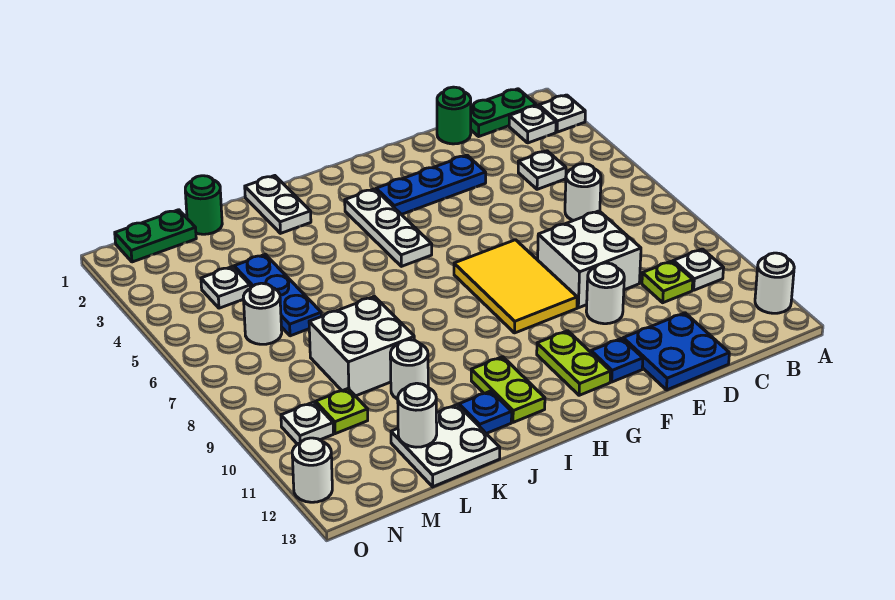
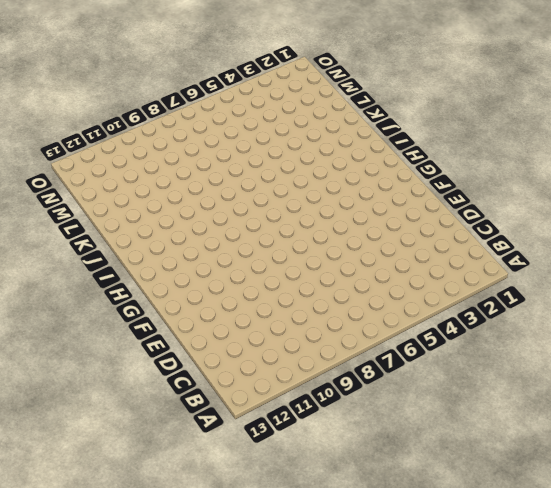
none -> white 1x1 plate [539,95,585,132]
none -> white 1x1 round brick [755,253,794,313]
none -> green 1x2 plate [471,89,537,136]
none -> white 1x1 plate [509,106,556,143]

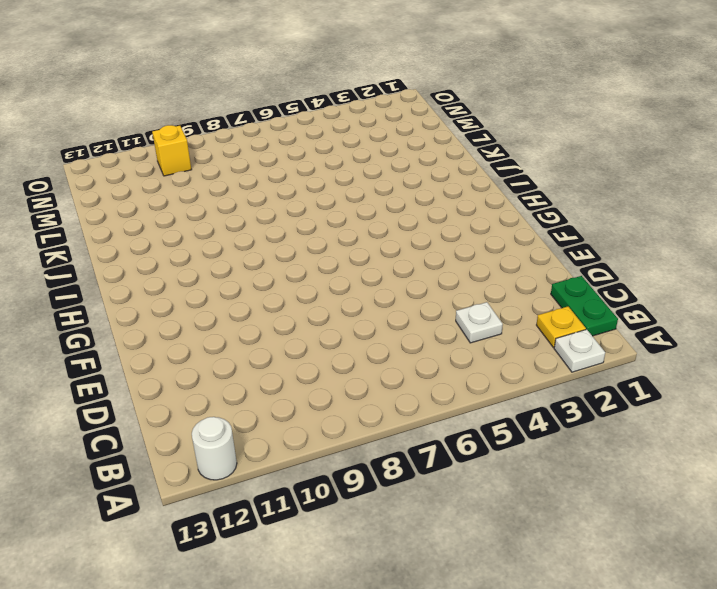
yellow 1x1 plate [537,307,586,348] -> white 1x1 plate [509,106,556,143]
yellow 1x1 brick [152,125,192,176] -> white 1x1 plate [281,402,333,444]
none -> white 1x1 plate [673,249,724,290]
none -> white 1x1 round brick [565,164,601,220]
none -> lime 1x1 plate [642,261,693,303]
none -> green 1x1 round brick [437,87,471,144]

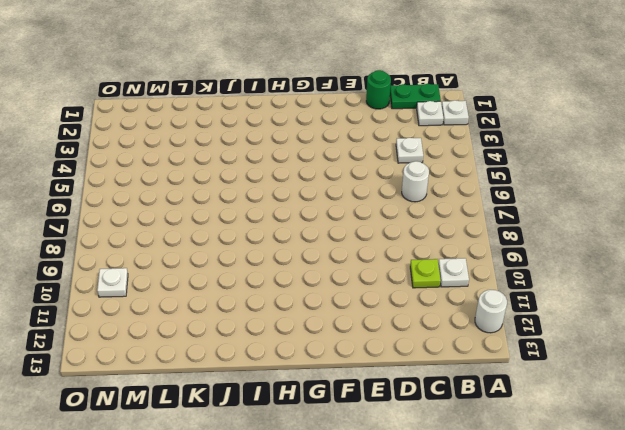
none -> white 2x2 brick [538,211,641,308]
none -> blue 2x2 plate [623,313,729,390]
none -> blue 1x3 plate [376,155,486,215]
none -> white 1x1 round brick [586,263,624,324]

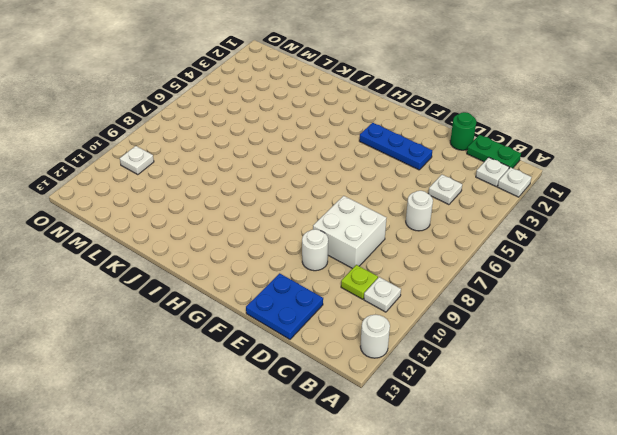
none -> yellow 2x3 tile [454,240,577,333]
none -> blue 1x1 plate [591,338,643,382]
none -> lime 1x2 plate [537,331,611,395]
none -> white 1x3 plate [345,189,432,266]

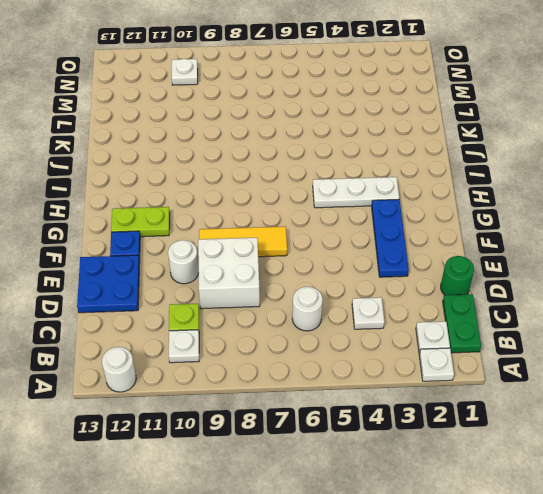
yellow 1x3 tile [199,226,287,257] -> yellow 2x3 tile [454,240,577,333]
none -> lime 1x2 plate [471,357,545,422]
none -> white 1x2 plate [245,176,311,233]
none -> blue 1x1 plate [459,391,512,433]
none -> white 2x2 brick [309,297,414,396]

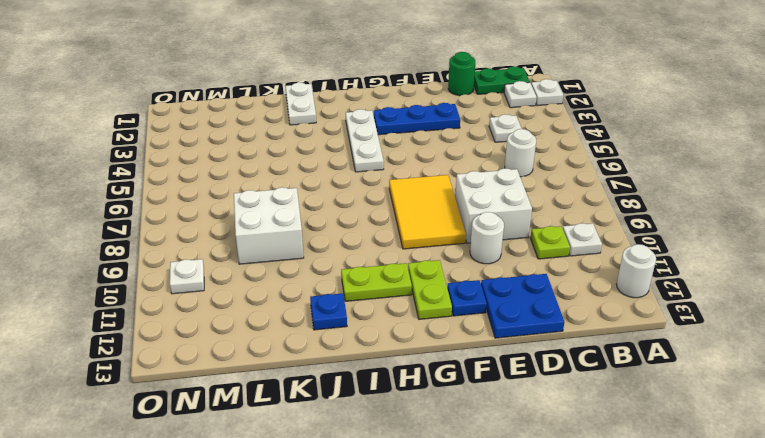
lime 1x2 plate [341,263,412,301] -> lime 1x2 plate turned to [471,357,545,422]
none -> white 1x1 round brick [390,340,428,399]
none -> white 2x2 plate [391,404,500,487]
none -> green 1x1 round brick [185,176,222,234]
none -> blue 1x3 plate [234,254,321,336]

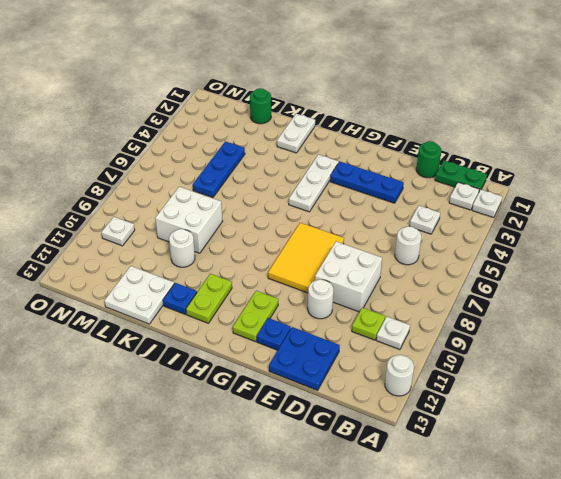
none -> green 1x2 plate [115,210,196,262]
none -> white 1x1 plate [201,266,250,308]
none -> white 1x1 round brick [243,283,282,344]
none -> lime 1x1 plate [316,389,368,434]

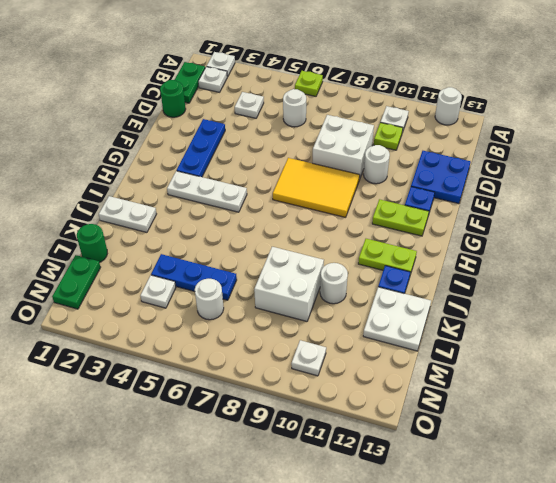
lime 1x1 plate [295,71,323,96] -> lime 1x1 plate moved to [316,389,368,434]
none -> white 1x1 round brick [292,438,332,502]
none -> white 1x1 round brick [398,383,437,447]

